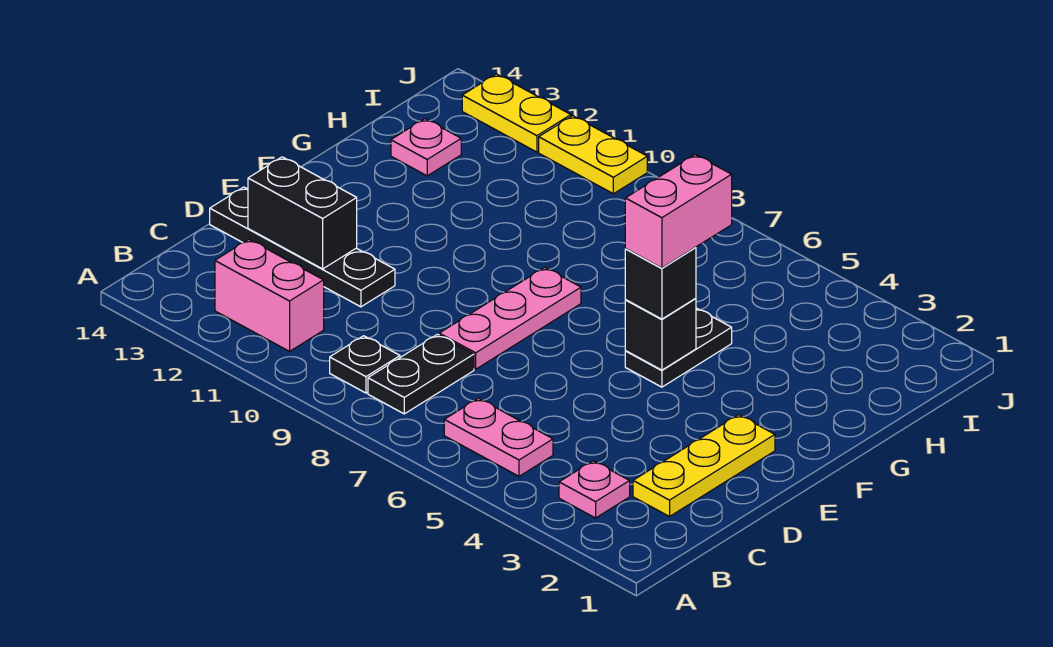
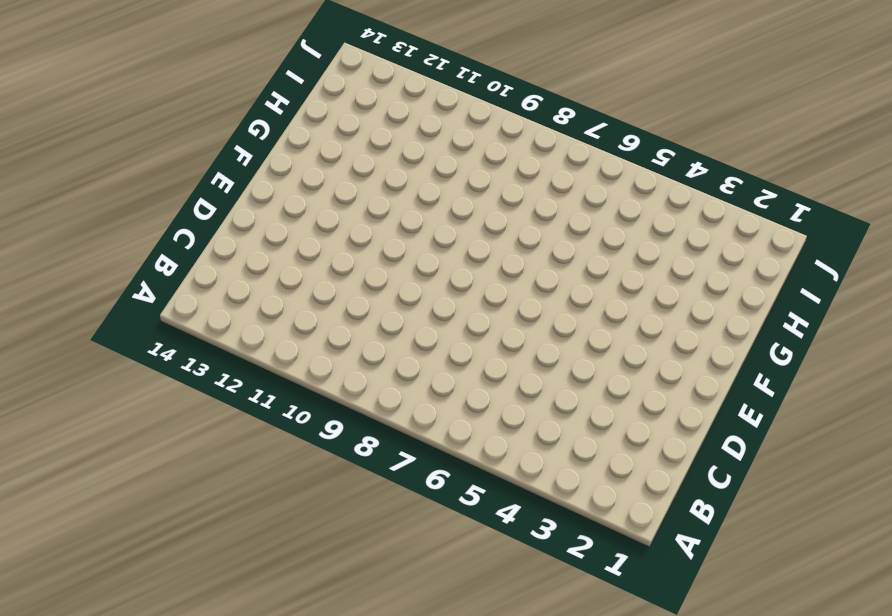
none -> pink 1x1 plate [559,461,630,518]
none -> pink 1x2 plate [444,398,553,476]
none -> black 1x2 plate [368,334,474,414]

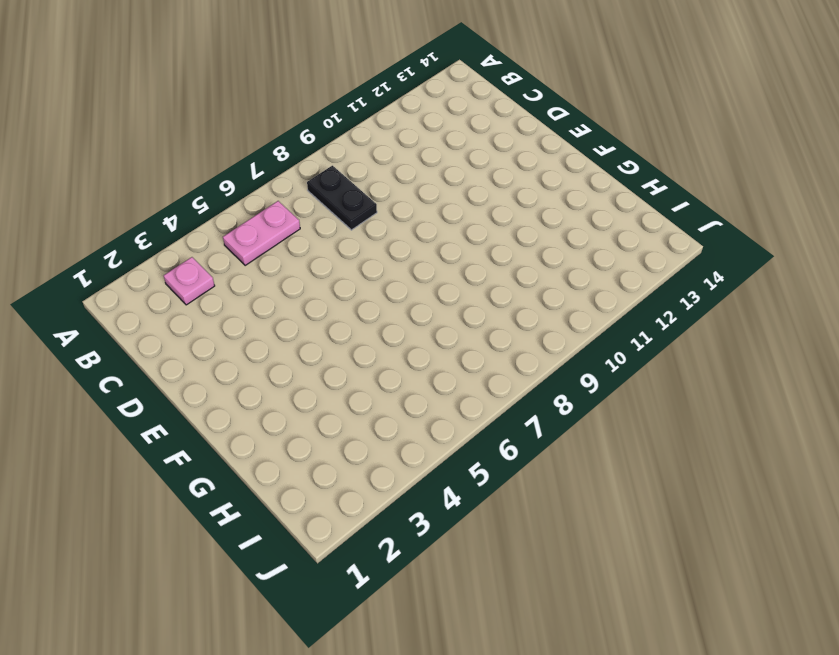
none -> black 1x1 plate [330,336,400,393]
none -> pink 1x2 brick [215,239,324,351]
none -> yellow 1x3 plate [633,415,775,517]

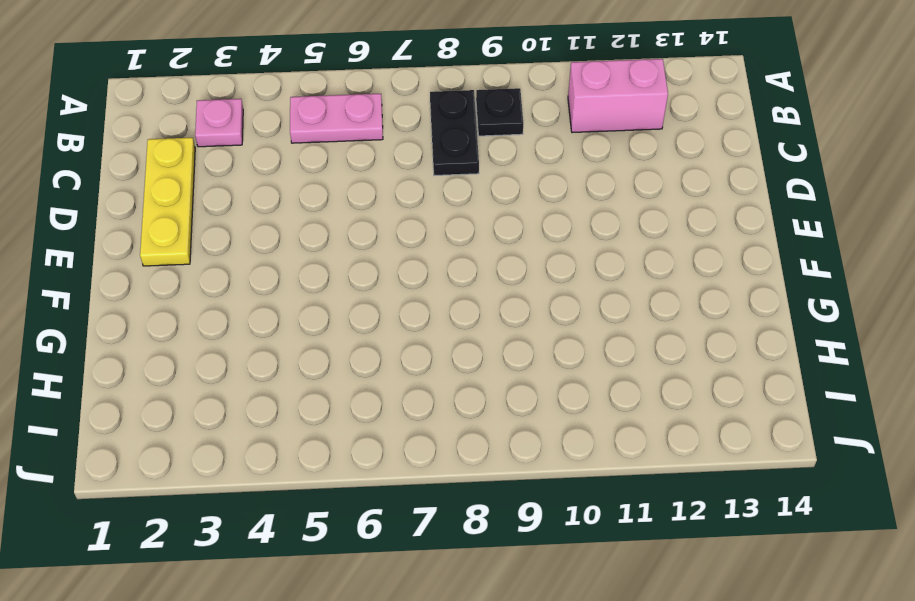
none -> pink 1x3 plate [439,267,581,369]
none -> black 1x4 plate [210,187,395,307]
none -> black 1x2 plate [625,308,732,387]

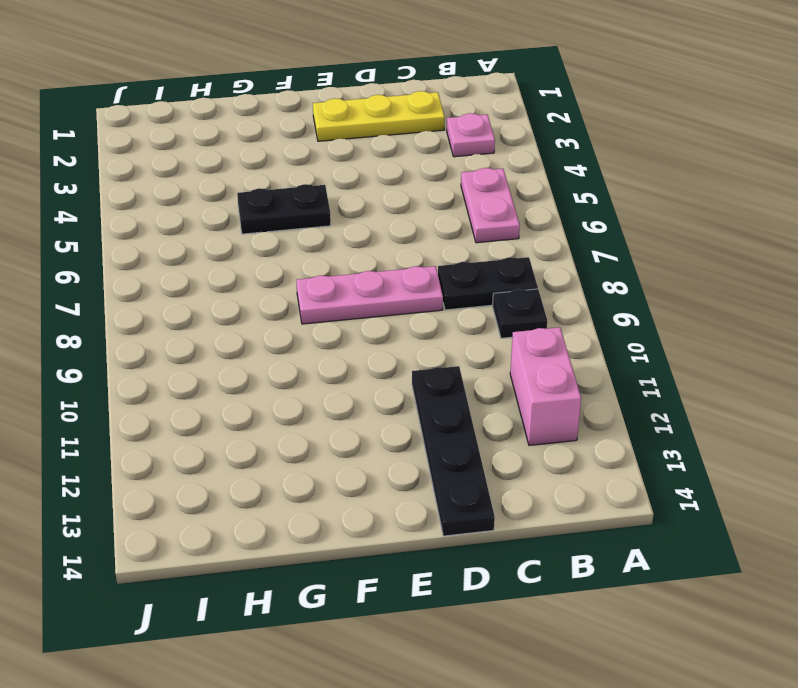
none -> pink 1x1 plate [391,119,461,176]
none -> yellow 1x2 plate [539,116,647,194]
none -> yellow 1x2 plate [462,74,571,152]

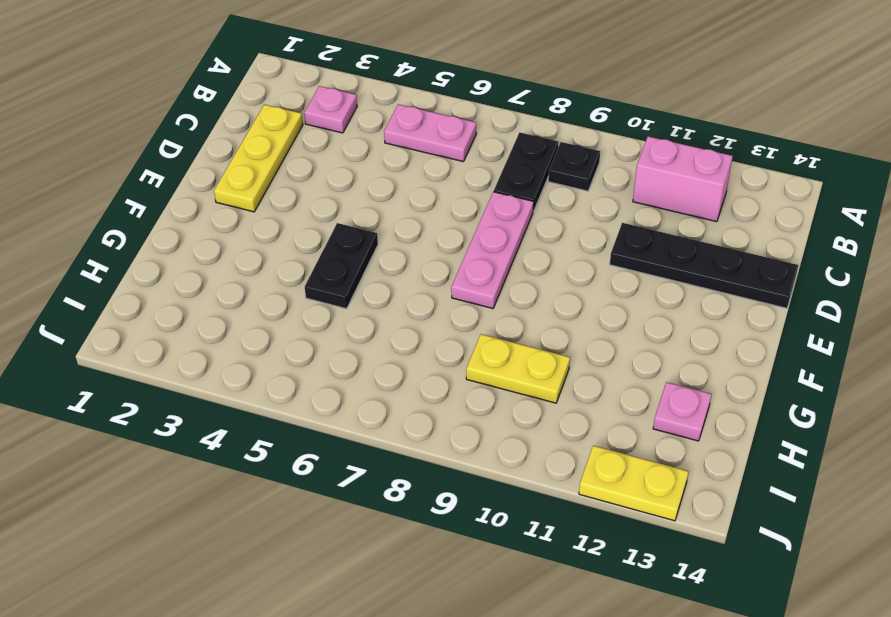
yellow 1x2 plate [466,334,570,403] -> yellow 1x2 plate moved to [539,116,647,194]
none -> black 1x2 brick [248,157,357,269]
none -> black 1x1 brick [625,299,696,370]
none -> black 1x1 brick [625,248,696,319]

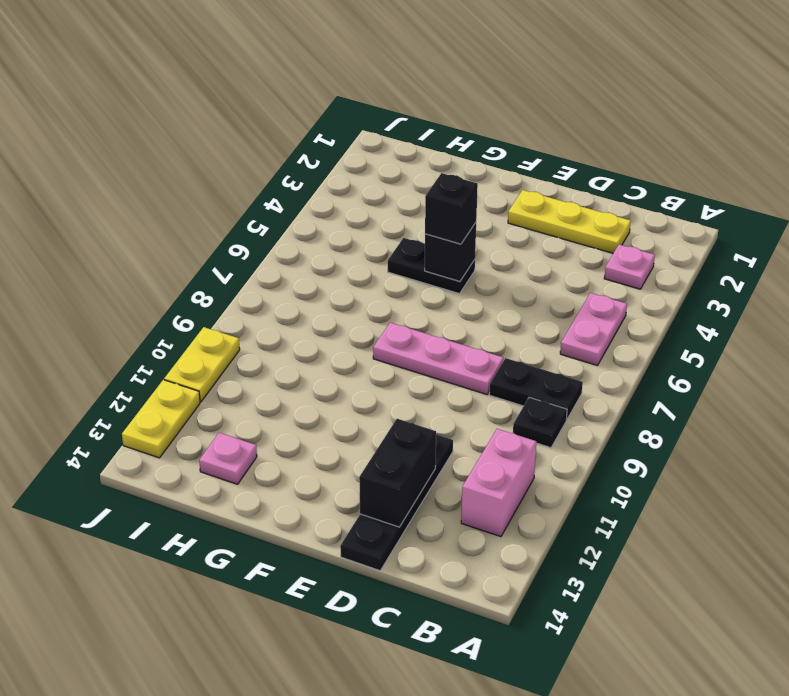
none -> pink 1x2 brick [625,155,732,268]

